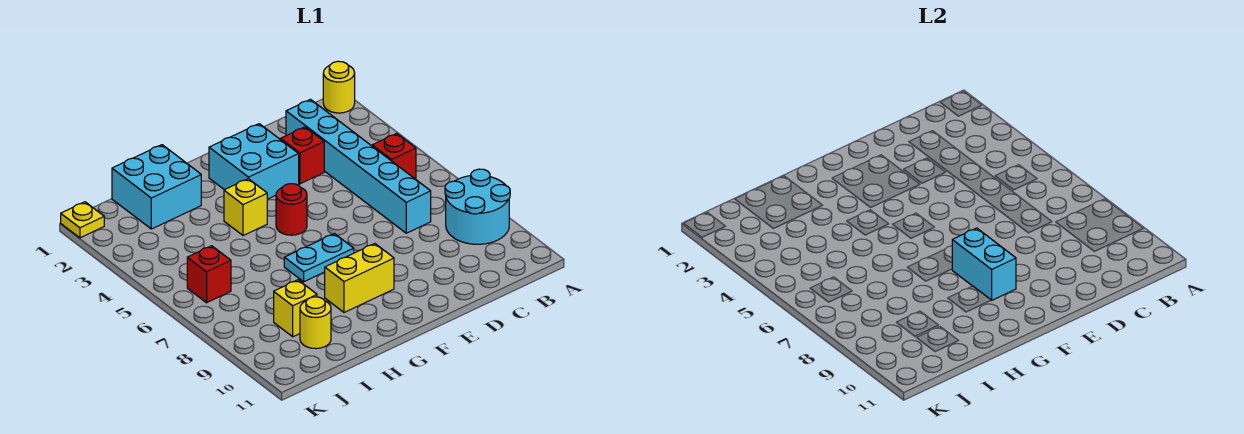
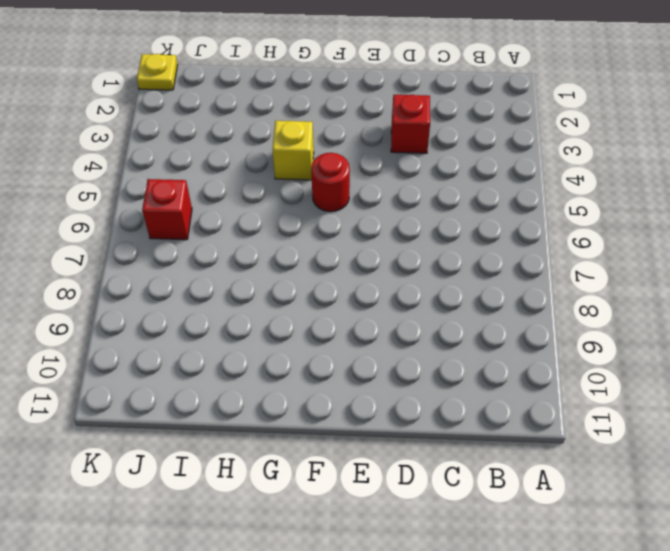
none -> yellow 1x1 round brick [323,61,355,113]
none -> cyan 2x2 round brick [445,169,510,244]
none -> red 1x1 brick [372,133,416,179]

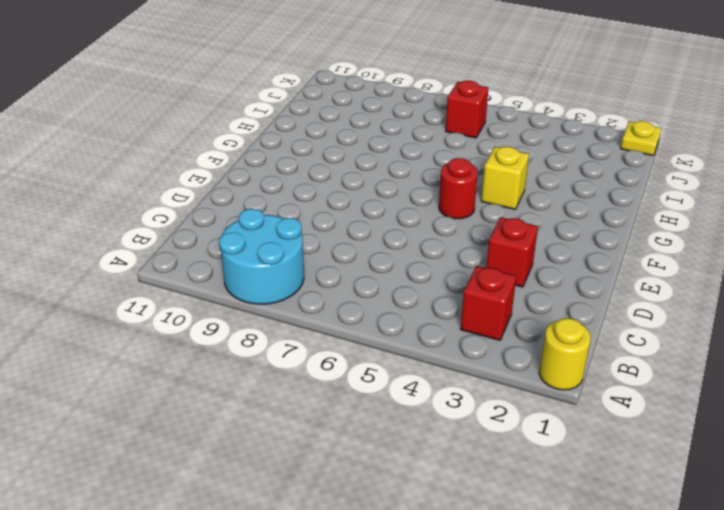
red 1x1 brick [461,266,516,340] -> red 1x1 brick moved to [372,133,416,179]
none -> cyan 1x6 brick [286,99,431,233]
none -> cyan 2x2 brick [209,124,299,199]
none -> cyan 1x2 plate [284,234,354,282]

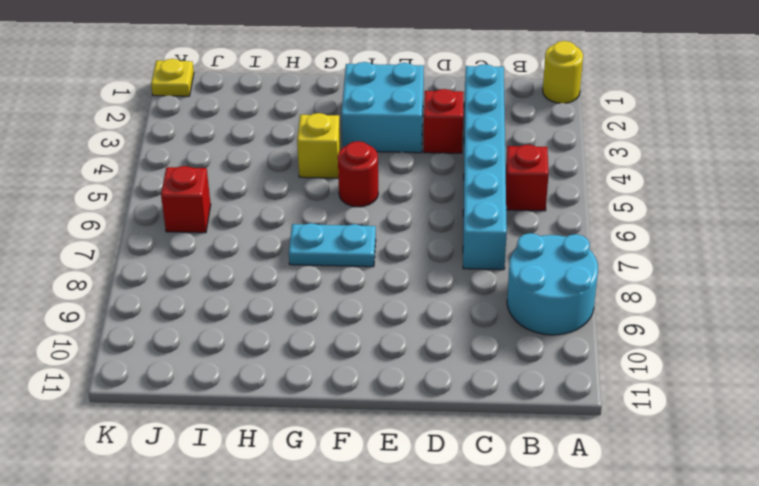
none -> yellow 1x2 brick [325,244,394,312]
none -> cyan 2x2 brick [112,145,201,229]
none -> yellow 1x1 brick [274,280,317,337]

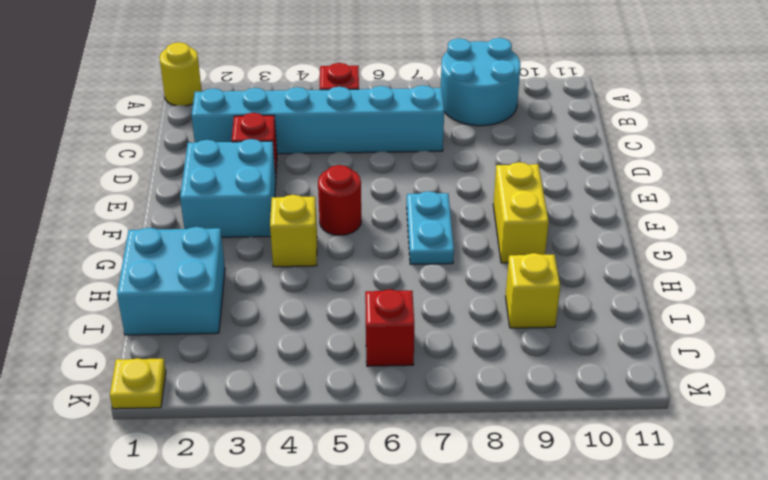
none -> yellow 1x1 round brick [300,297,331,349]
none -> cyan 1x2 brick [952,228,1016,300]

